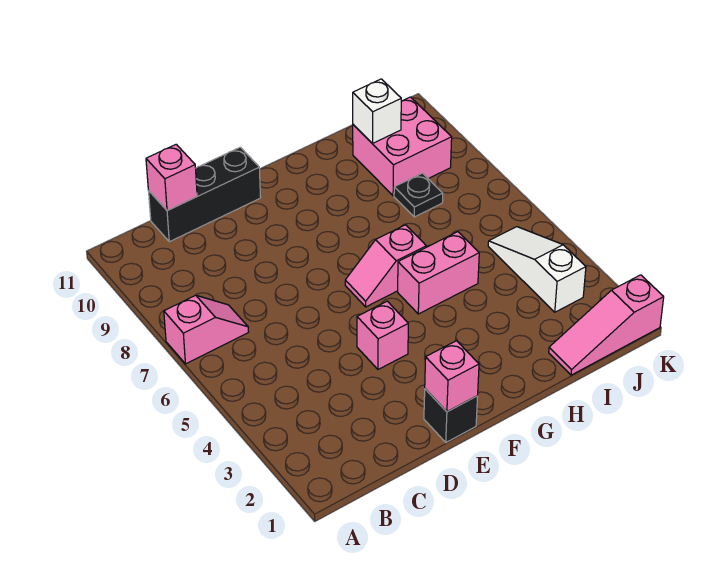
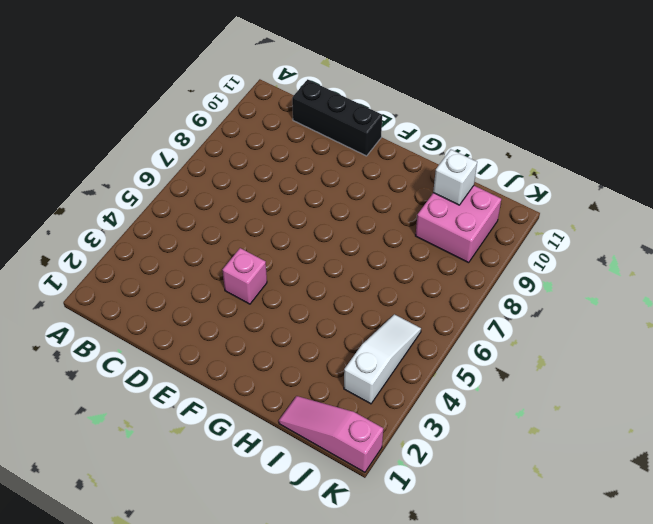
none -> pink 1x2 slope [164,295,248,364]
none -> black 1x1 brick [424,389,478,442]
none -> pink 1x2 slope [345,225,426,307]

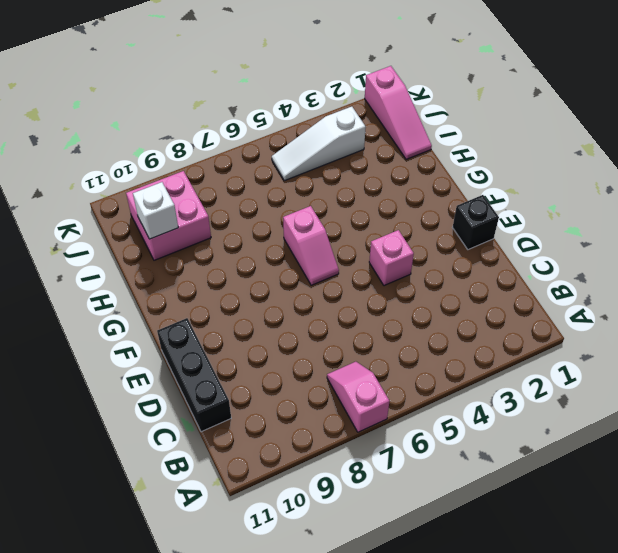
none -> pink 1x2 brick [398,232,479,314]
none -> black 1x1 plate [394,173,443,217]
none -> pink 1x1 brick [146,144,197,211]

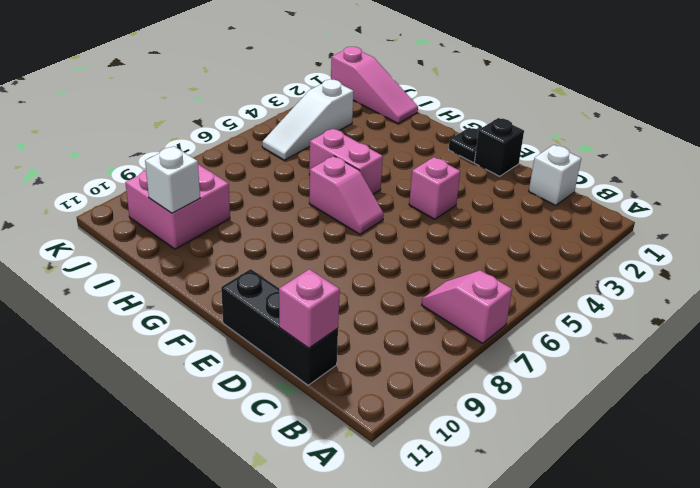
white 1x1 brick [529,145,581,205] -> none
black 1x1 plate [449,128,479,162] -> black 1x1 plate moved to [394,173,443,217]
none -> pink 1x1 brick [425,341,479,412]

